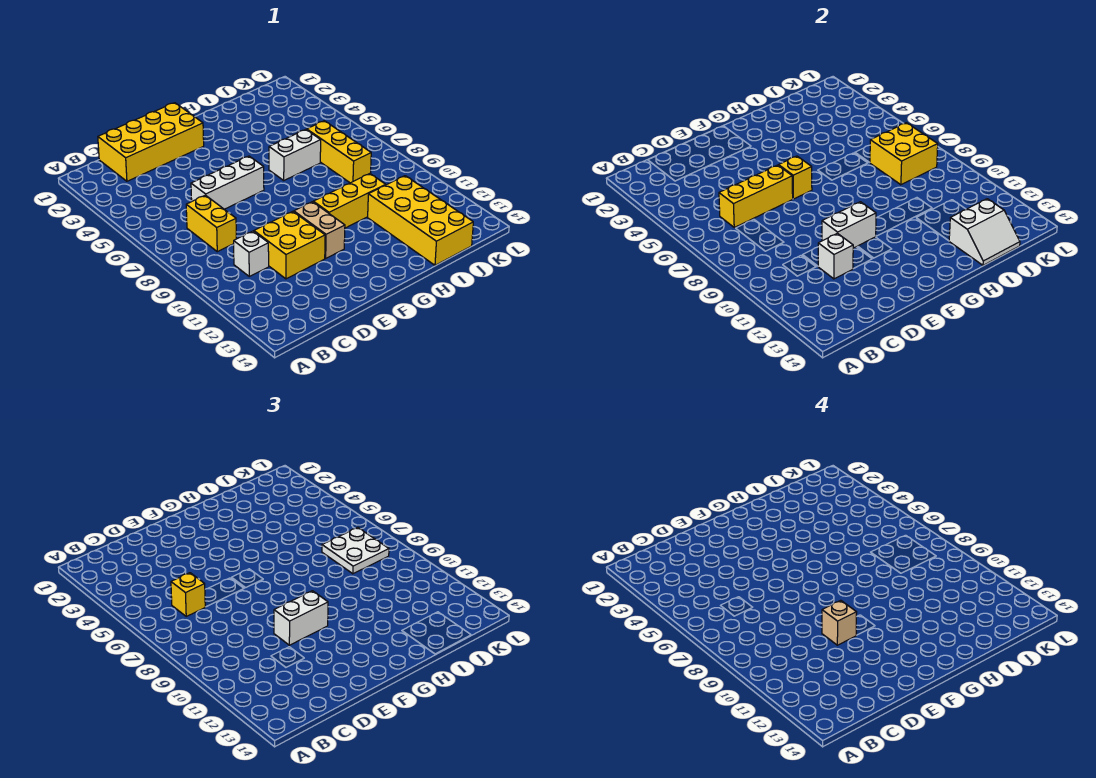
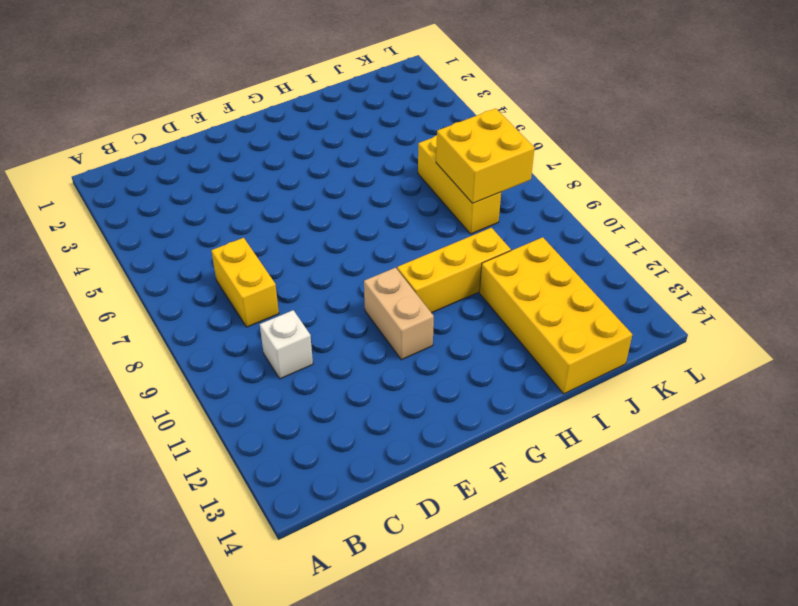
none -> yellow 2x4 brick [98,103,204,181]
none -> white 1x3 brick [191,156,264,209]
none -> yellow 2x2 brick [254,211,325,279]

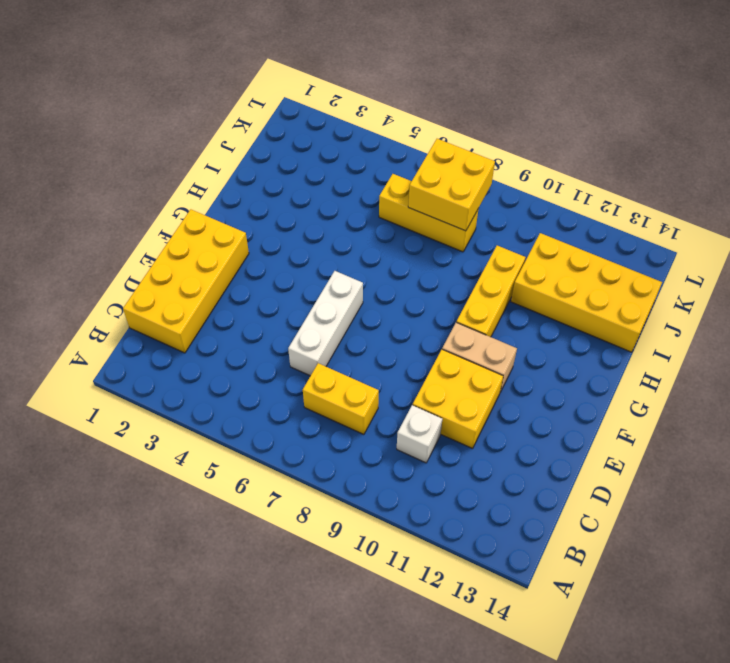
none -> white 1x2 brick [269,129,321,180]
none -> yellow 1x3 brick [719,165,793,227]
none -> white 1x1 brick [818,233,853,279]

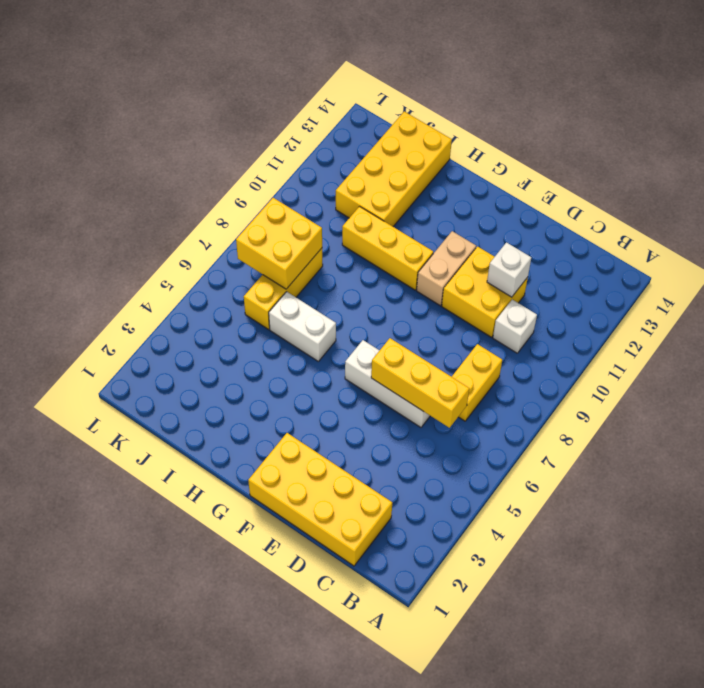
none -> white 1x2 brick [822,202,876,248]
none -> yellow 1x1 brick [779,156,812,199]
none -> white 2x2 slope [949,199,1020,265]

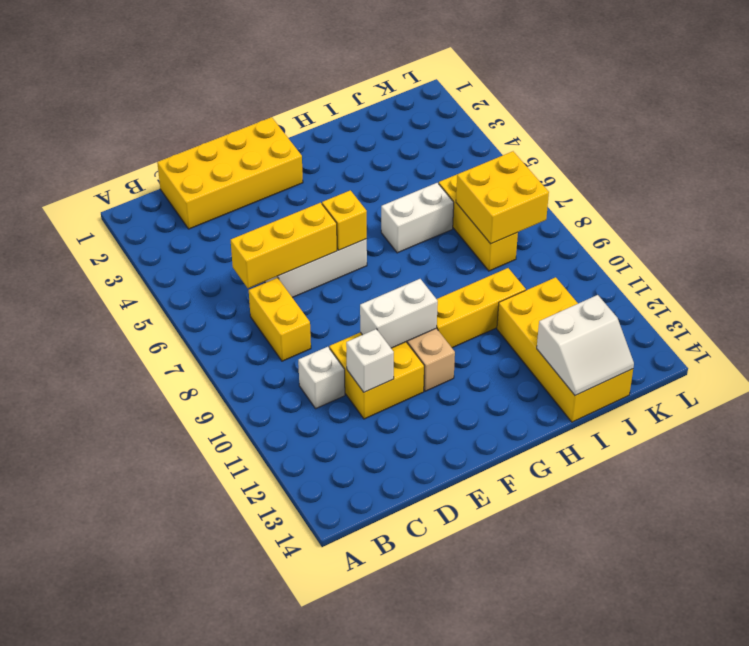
none -> yellow 1x1 brick [171,573,205,616]
none -> white 1x2 brick [274,591,328,645]
none -> white 2x2 plate [322,528,389,574]

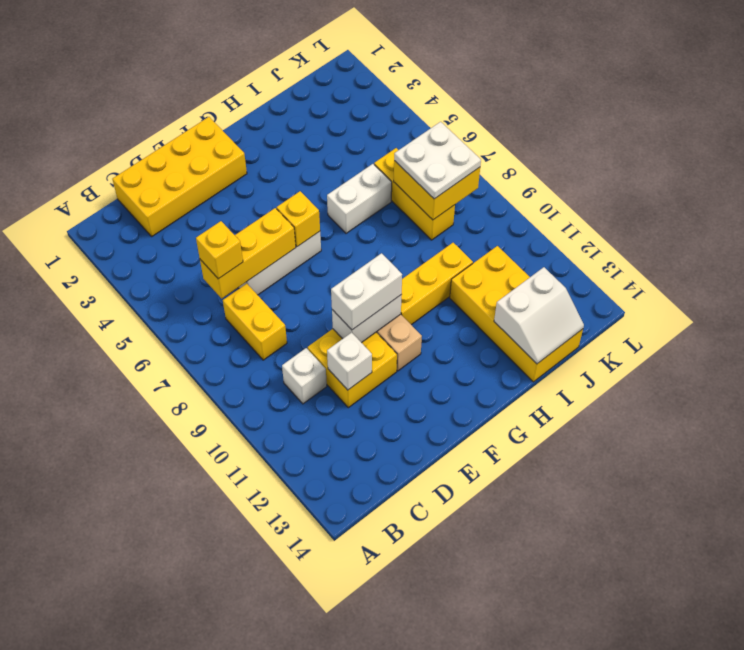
none -> tan 1x1 brick [822,600,857,645]

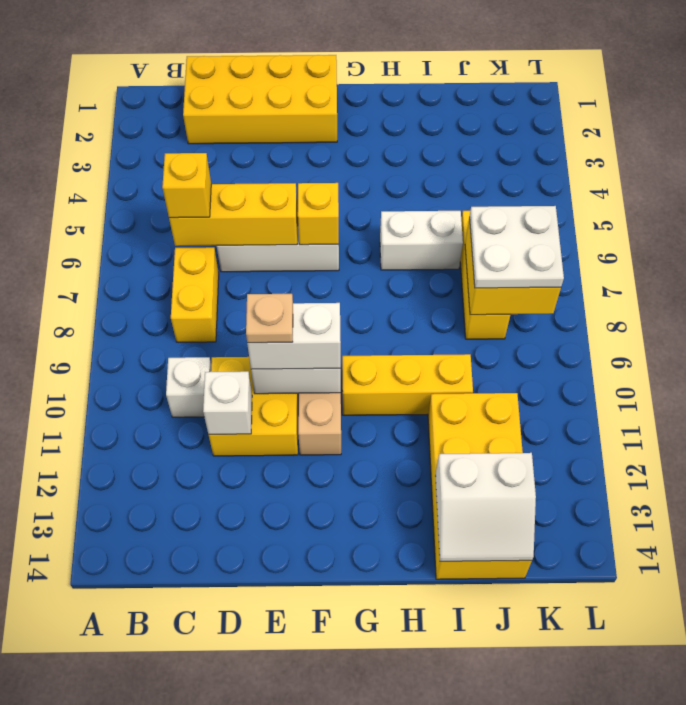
tan 1x1 plate [246,294,293,343] -> tan 1x1 brick [822,600,857,645]

